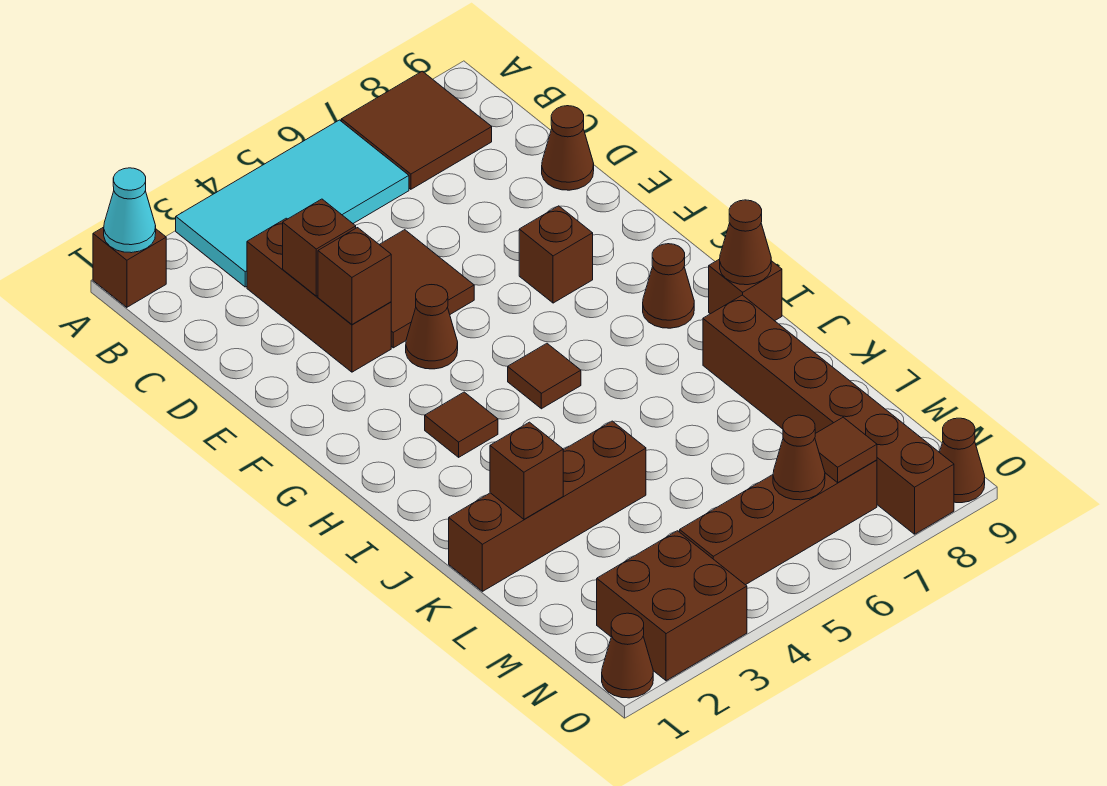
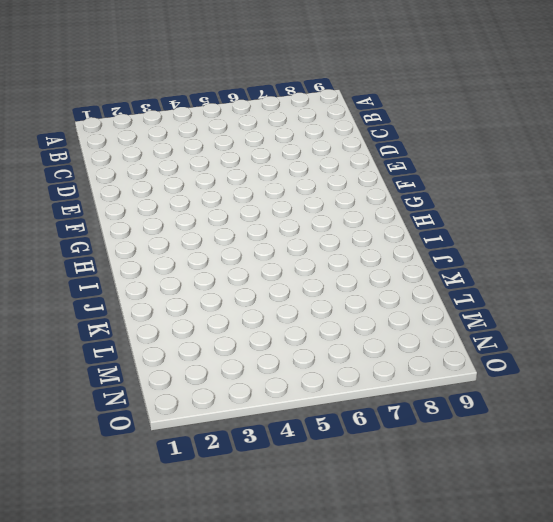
none -> brown 1x1 brick [93,227,166,307]
none -> cyan 2x4 tile [176,120,409,287]
none -> brown 2x2 tile [341,71,492,189]

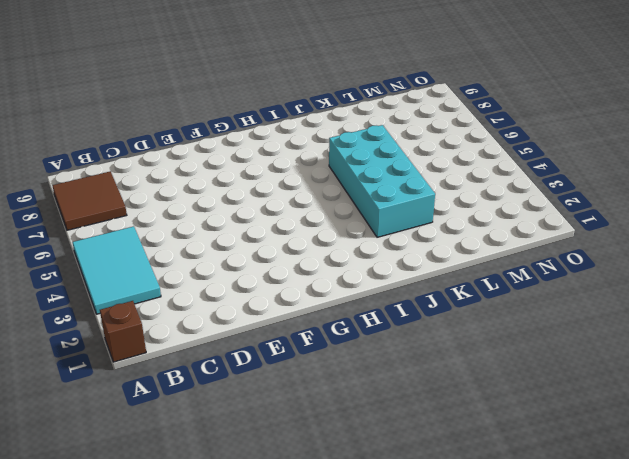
cyan 2x3 tile [72,226,161,314] -> cyan 2x4 tile [176,120,409,287]
cyan 2x4 brick [329,125,435,237] -> brown 1x4 brick [449,421,646,591]
none -> brown 1x3 brick [247,218,391,372]
none -> brown 2x2 tile [379,230,474,348]
none -> brown 1x1 cone [542,106,594,190]

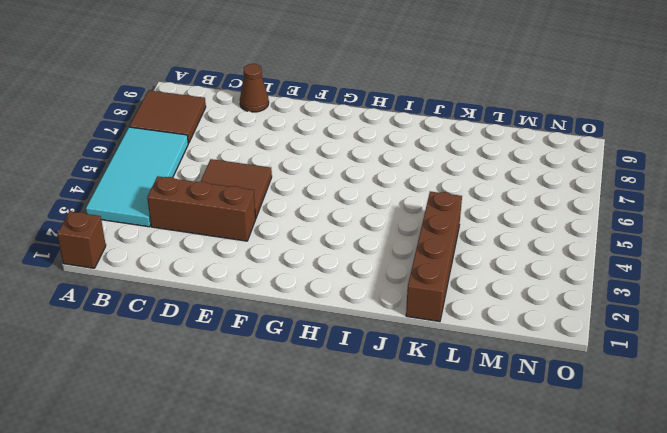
none -> brown 1x1 cone [406,285,458,369]
none -> brown 1x1 brick [519,206,593,303]
none -> brown 1x1 tile [425,392,498,457]

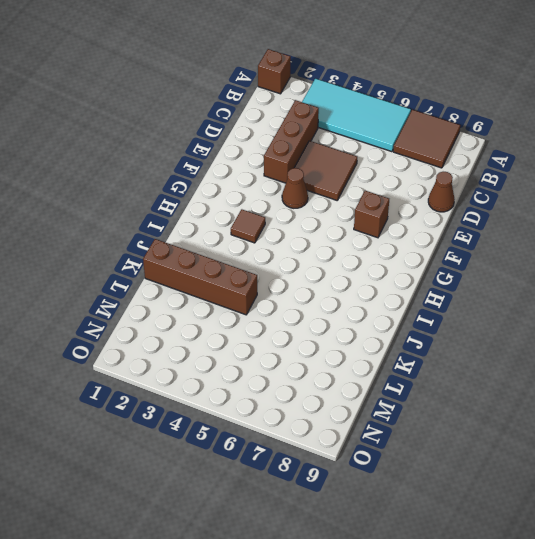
none -> brown 1x1 tile [508,343,581,409]
none -> brown 1x1 cone [643,244,694,328]
none -> brown 1x1 brick [709,259,782,321]

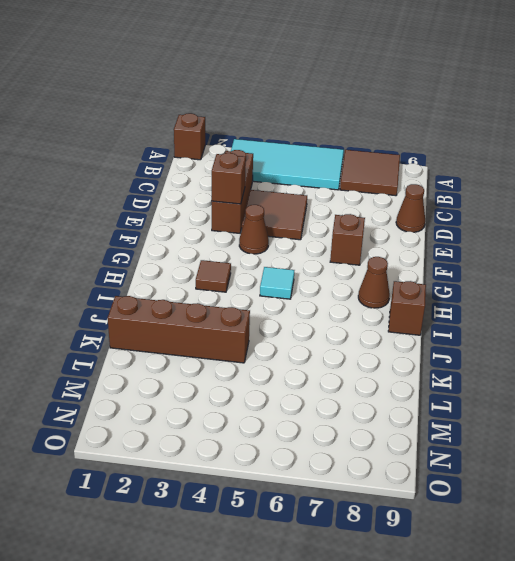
cyan 1x1 tile [260,267,294,299] -> brown 1x1 tile [508,343,581,409]
none -> brown 1x6 brick [703,295,954,534]
none -> brown 2x2 brick [597,531,747,681]
none -> brown 1x4 brick [680,460,877,585]

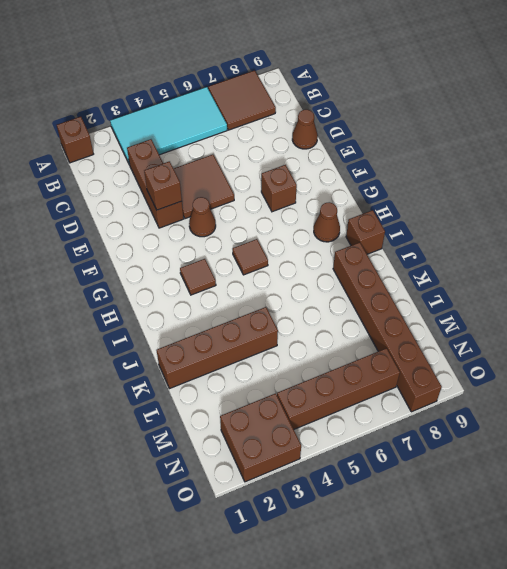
none -> brown 1x1 cone [602,613,653,698]
none -> brown 1x1 cone [940,418,985,503]
none -> cyan 1x1 cone [104,168,156,253]

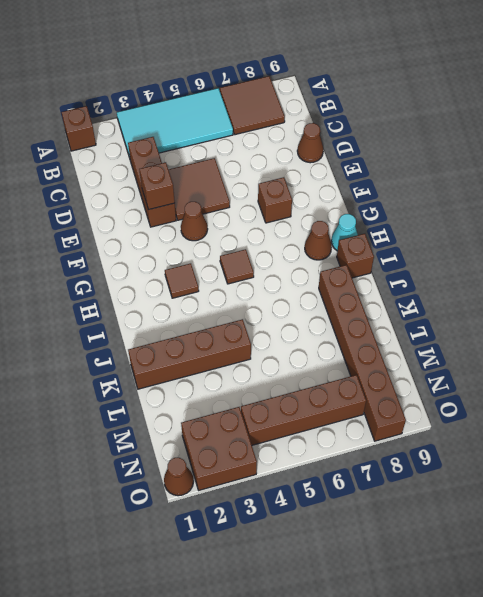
cyan 1x1 cone [331,214,358,251] -> cyan 1x1 cone moved to [104,168,156,253]
none -> brown 1x1 cone [940,418,985,503]
none -> brown 1x1 brick [283,199,356,296]
none -> brown 1x1 cone [720,200,771,285]

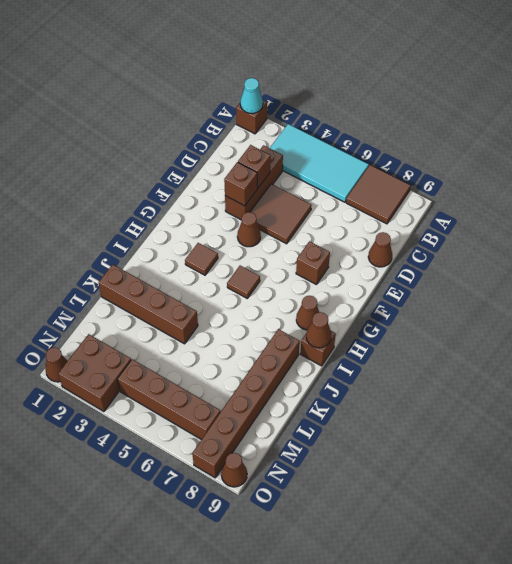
none -> brown 1x1 brick [490,422,563,519]
none -> brown 1x1 cone [773,415,825,500]
none -> brown 1x1 tile [815,417,877,482]

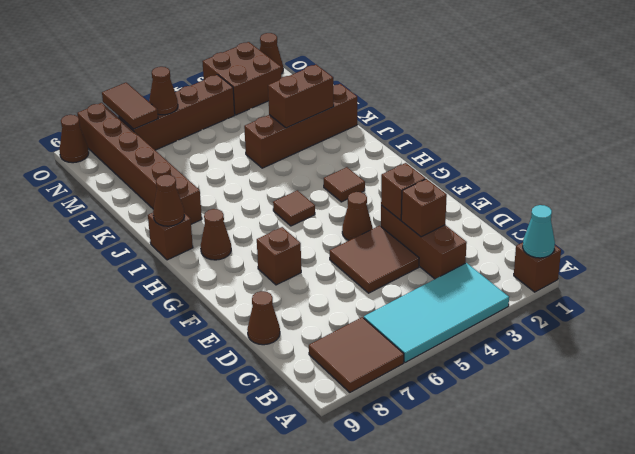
brown 1x2 brick [268,65,334,128] -> brown 1x1 brick [490,422,563,519]
brown 1x2 tile [102,83,158,129] -> brown 1x1 tile [815,417,877,482]

